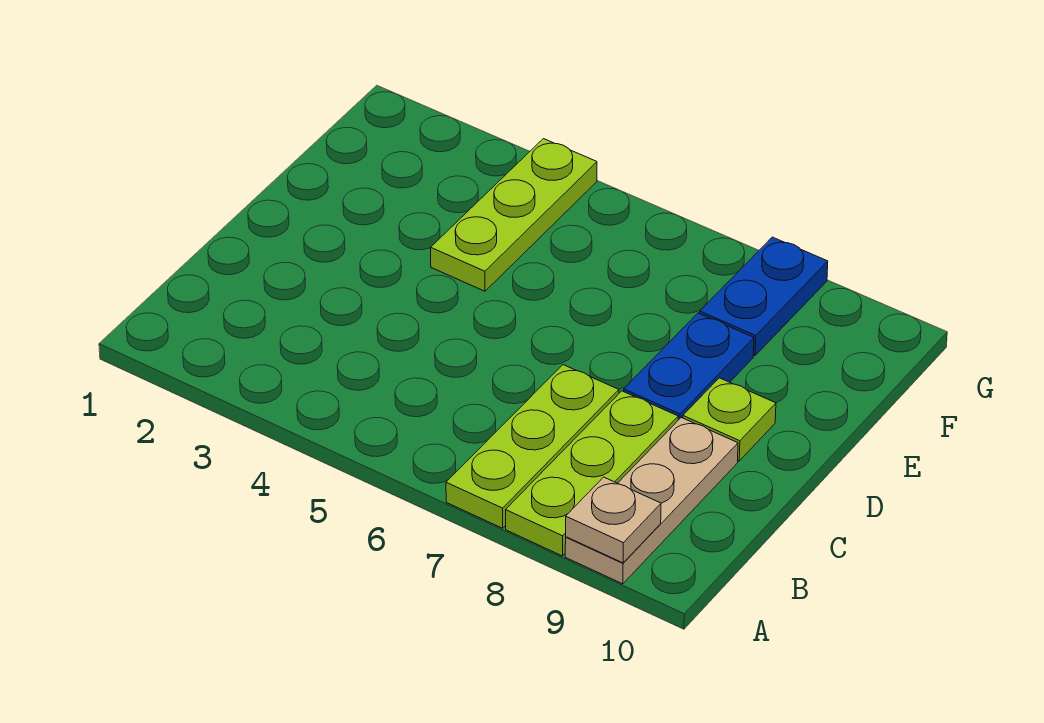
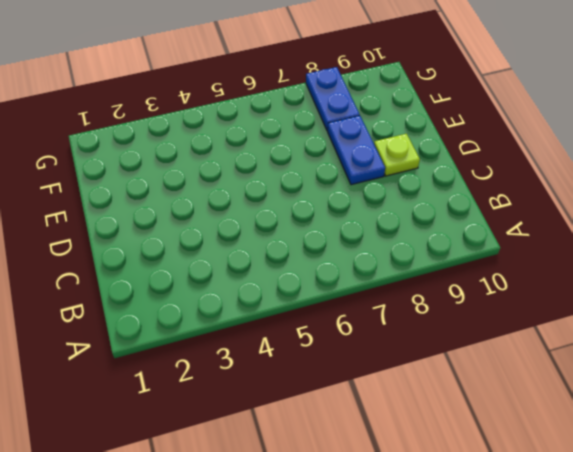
none -> lime 1x3 plate [446,365,619,528]
none -> lime 1x3 plate [506,391,678,556]

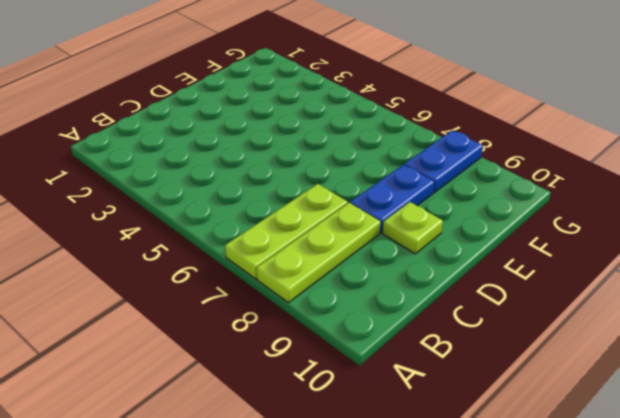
none -> tan 1x3 plate [565,418,738,584]
none -> lime 1x3 plate [431,139,597,291]

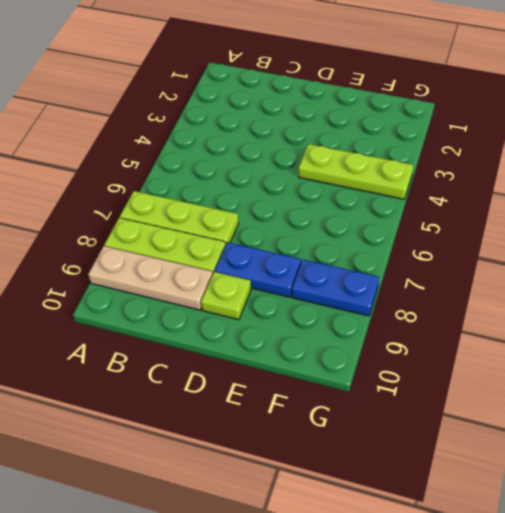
none -> tan 1x1 plate [566,477,661,563]

